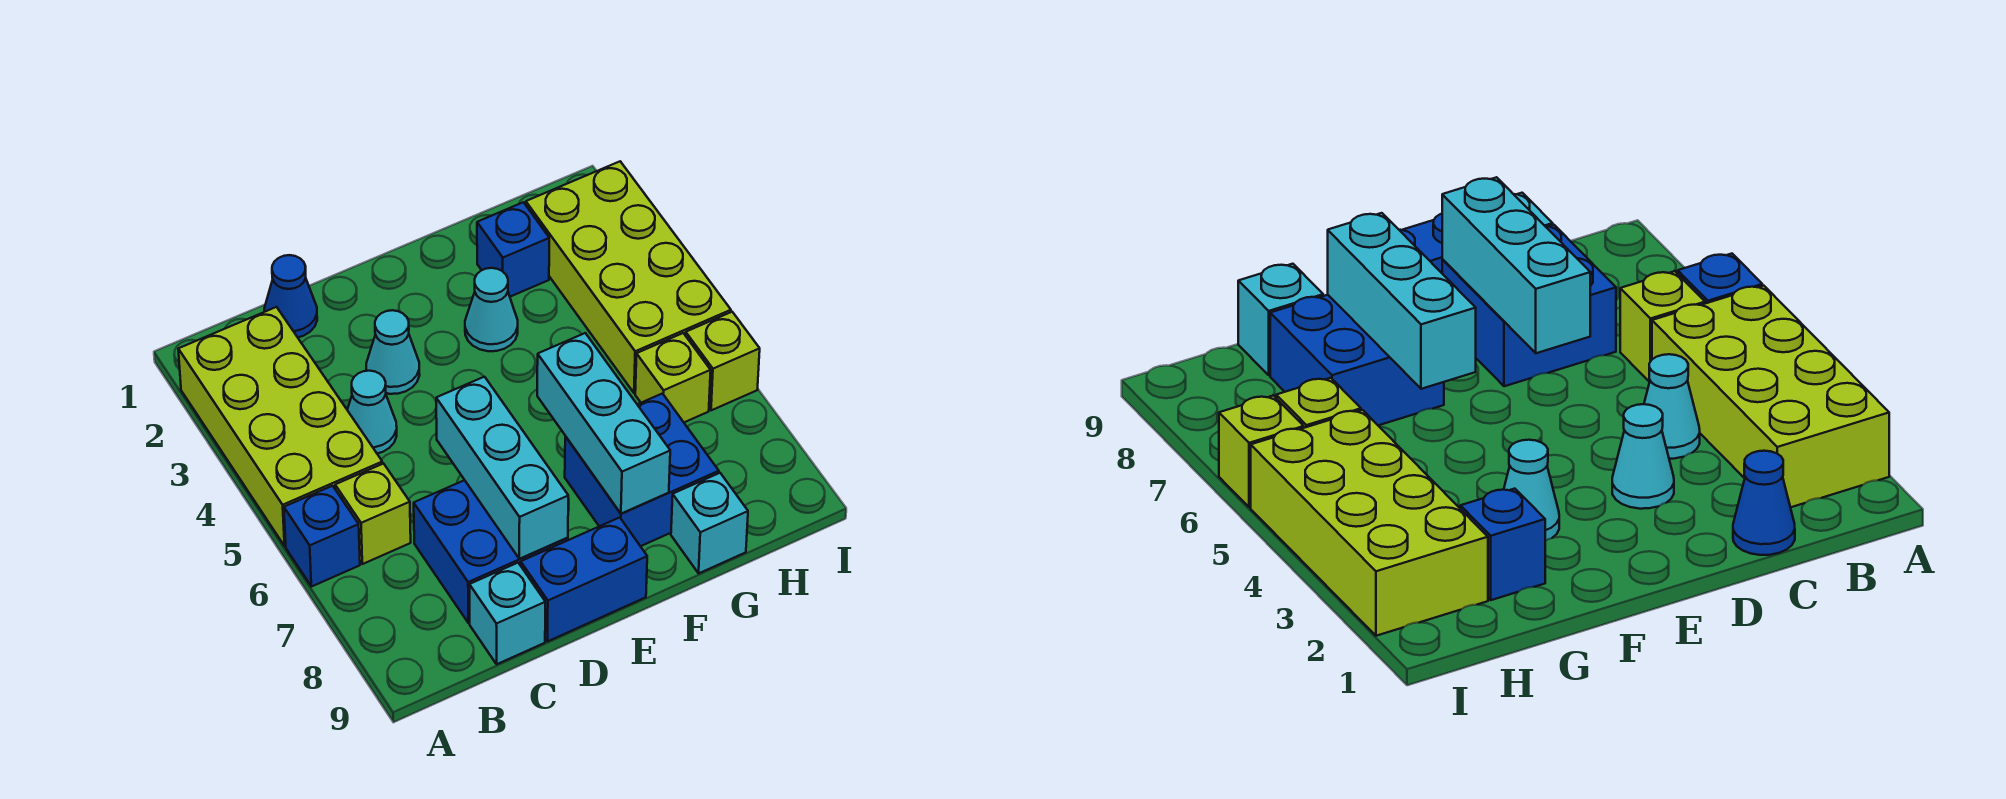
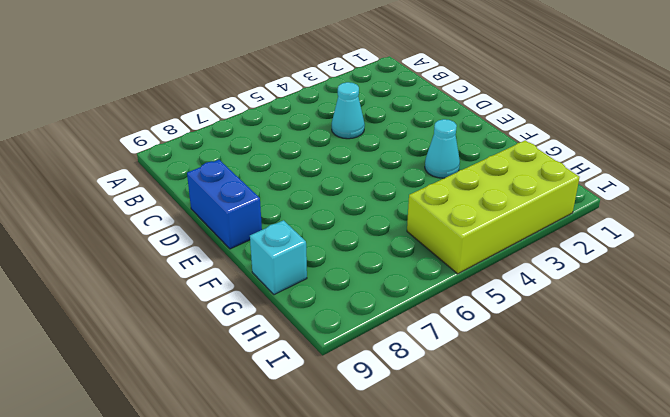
none -> lime 2x4 brick [178,307,382,546]
none -> blue 1x1 brick [284,486,360,587]
none -> lime 1x1 brick [335,464,411,564]

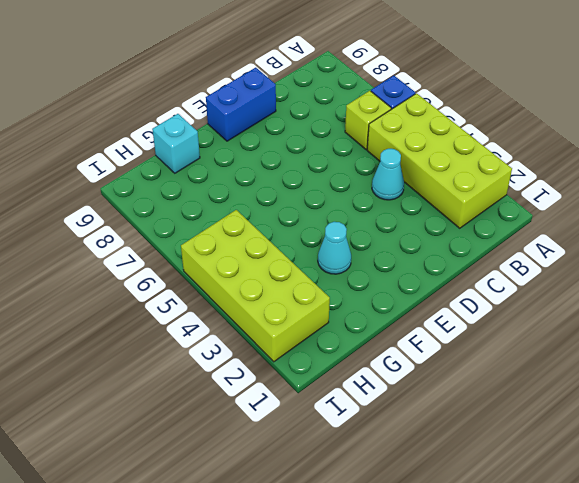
none -> blue 1x1 cone [264,255,317,337]
none -> blue 2x2 brick [414,480,568,623]
none -> cyan 1x1 brick [469,563,545,664]

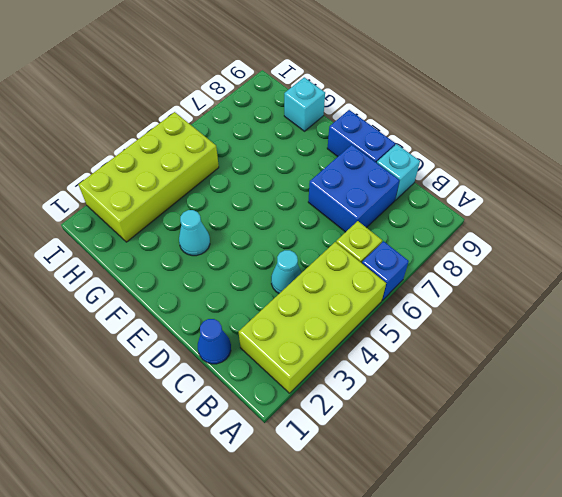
none -> cyan 1x1 cone [366,310,420,394]
none -> blue 2x2 brick [565,394,719,546]
none -> blue 1x1 brick [477,202,549,297]

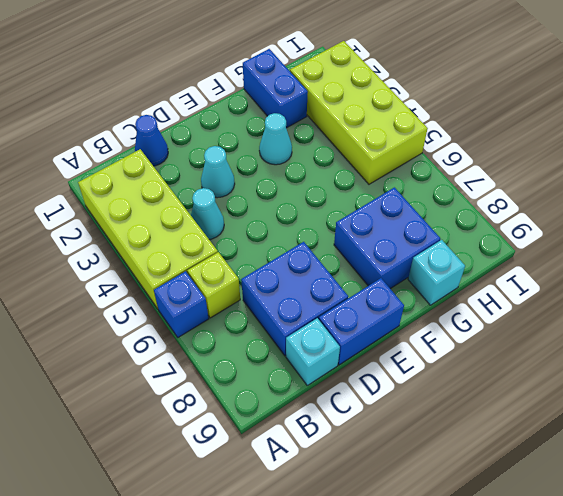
blue 1x2 brick [243,49,308,128] -> blue 1x1 brick [477,202,549,297]
none -> lime 1x1 brick [635,333,711,422]
none -> lime 1x1 brick [686,312,760,410]
none -> cyan 1x3 brick [436,377,568,559]

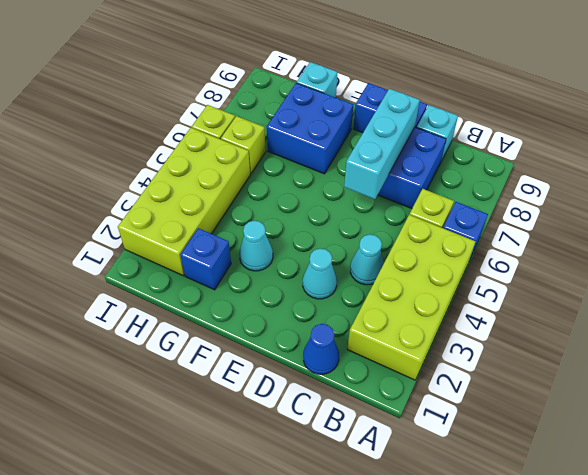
none -> cyan 1x3 brick [537,333,670,514]

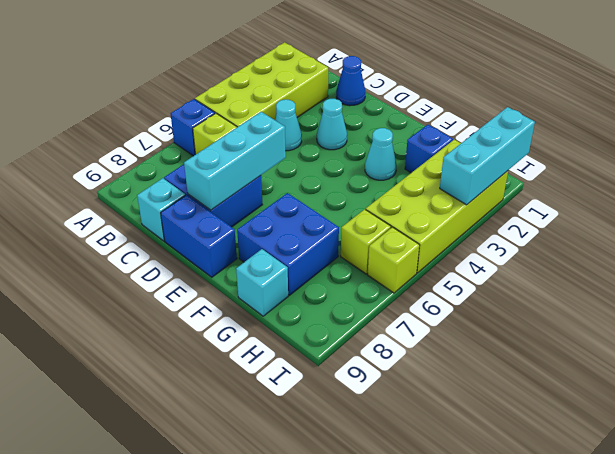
cyan 1x3 brick [440,107,535,205] -> cyan 1x3 brick moved to [537,333,670,514]

